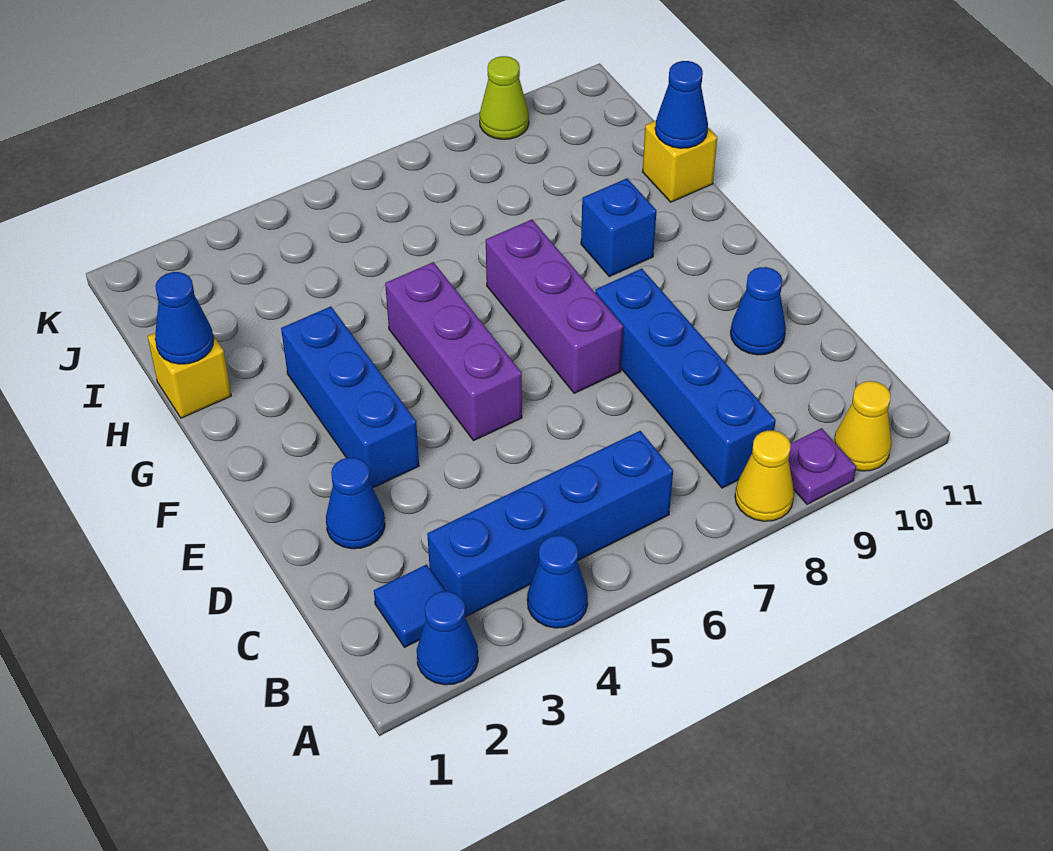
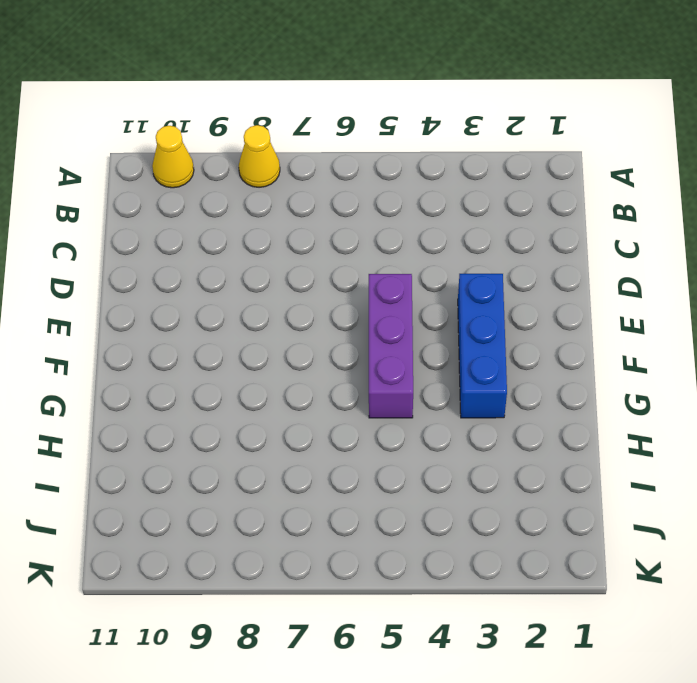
none -> blue 1x1 cone [417,591,478,685]
none -> blue 1x1 cone [527,536,588,628]
none -> purple 1x1 plate [788,428,856,504]

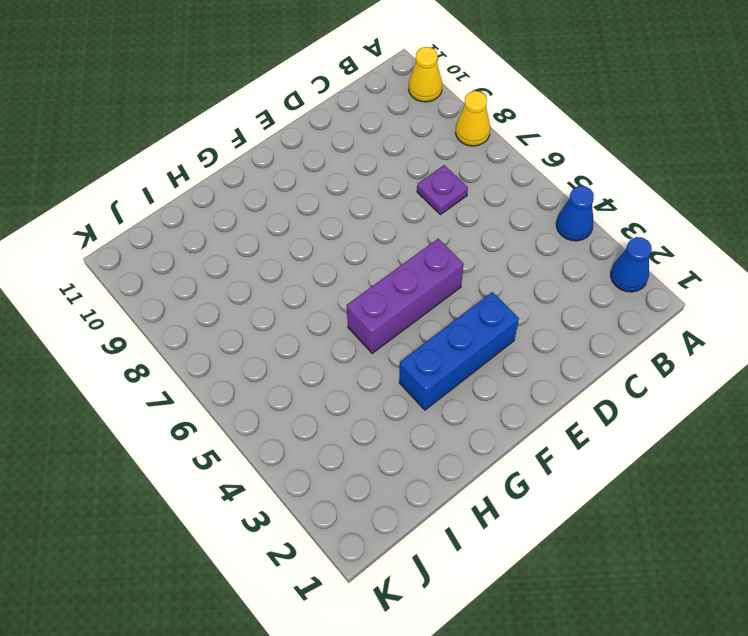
purple 1x1 plate [417,165,468,215] -> purple 1x1 plate moved to [788,428,856,504]
none -> blue 1x1 tile [374,565,445,647]
none -> blue 1x4 brick [427,431,673,617]
none -> blue 1x4 brick [595,268,776,488]

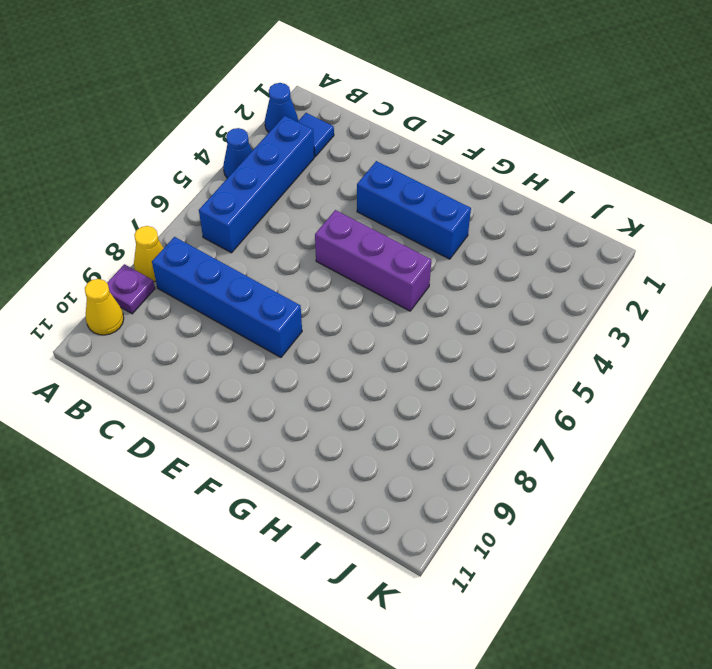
none -> blue 1x1 cone [326,458,385,549]
none -> blue 1x1 cone [730,267,786,355]
none -> purple 1x3 brick [486,220,623,393]

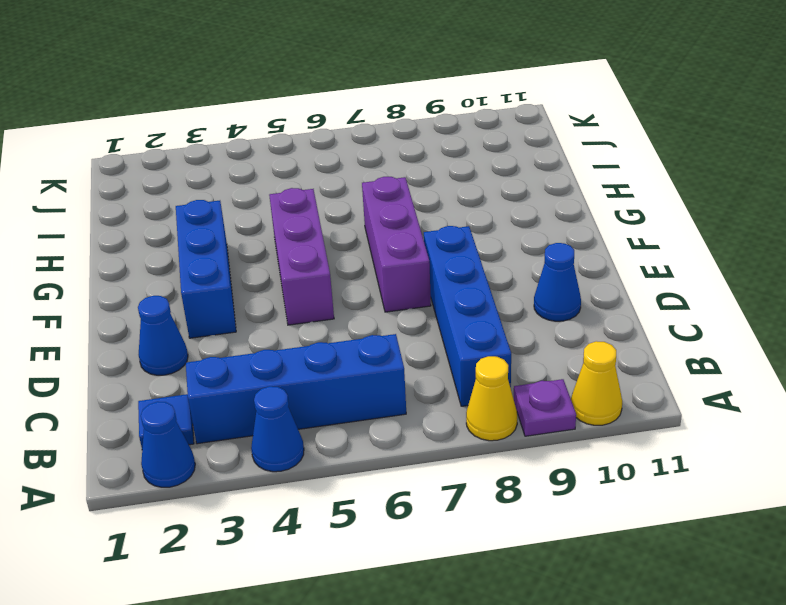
none -> blue 1x1 brick [581,178,657,276]
none -> yellow 1x1 brick [148,333,231,418]
none -> yellow 1x1 brick [643,121,717,202]

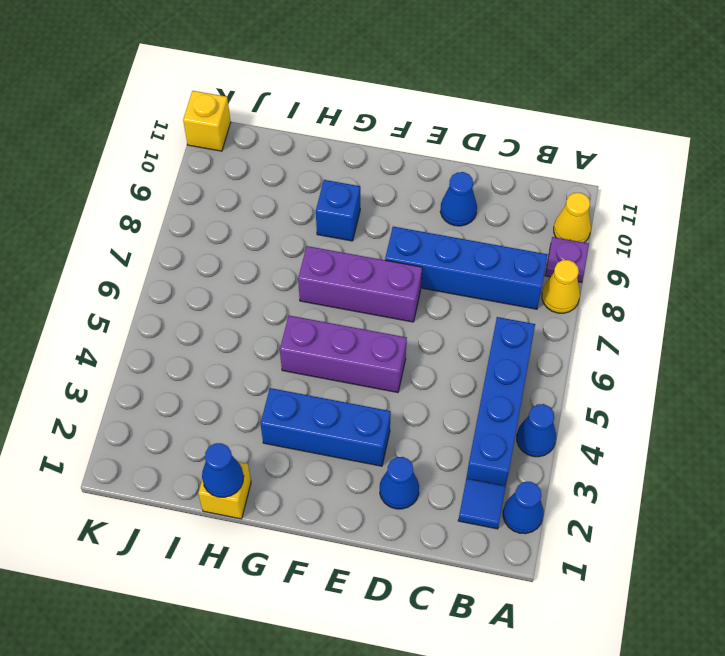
yellow 1x1 brick [183,91,231,151] -> yellow 1x1 brick moved to [643,121,717,202]
none -> lime 1x1 cone [480,56,529,139]
none -> blue 1x1 cone [655,61,708,148]

